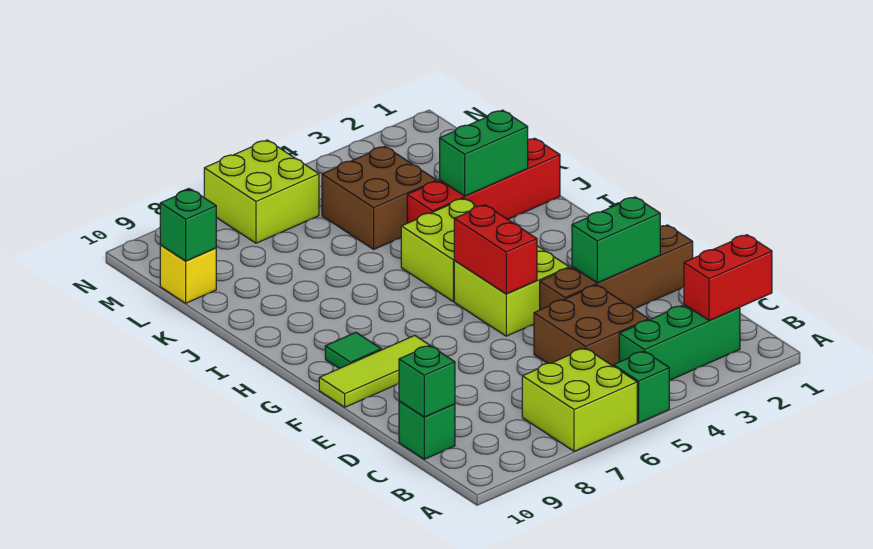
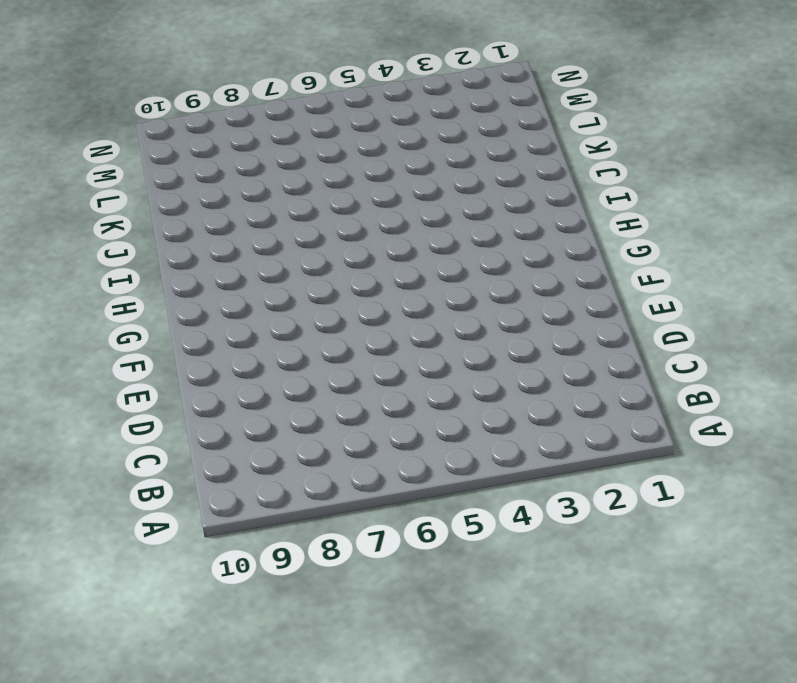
none -> green 1x1 brick [614,351,669,423]
none -> lime 2x2 brick [522,348,637,451]
none -> green 1x3 brick [619,305,740,381]

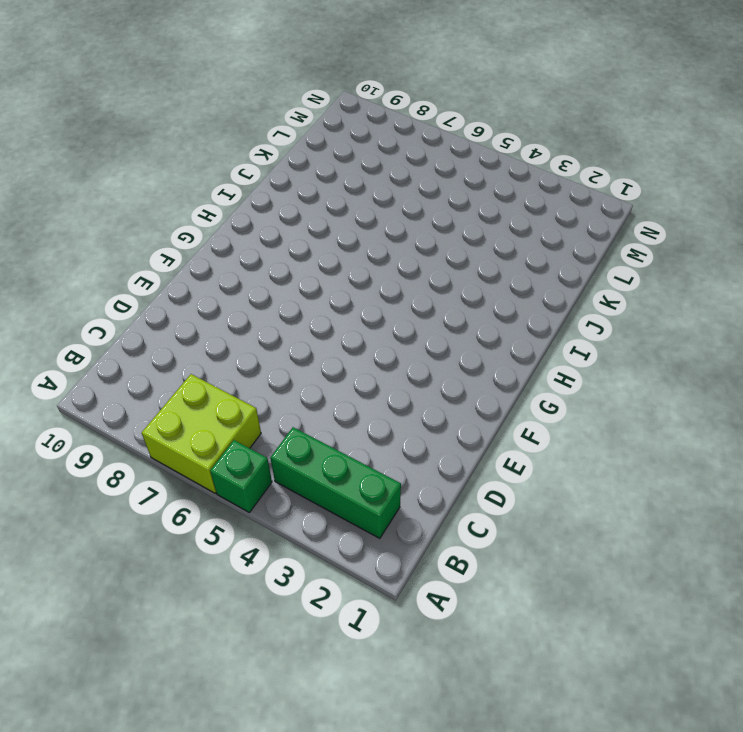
none -> brown 2x2 brick [534,285,649,366]
none -> green 1x1 brick [399,401,455,459]
none -> brown 1x4 brick [540,225,693,310]

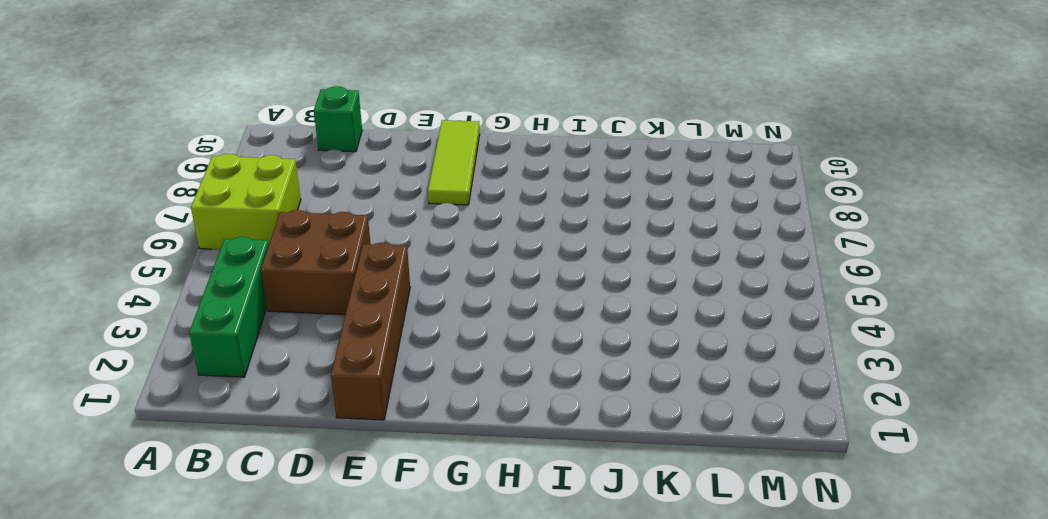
none -> green 1x1 brick [614,351,669,423]
none -> lime 2x2 brick [454,246,569,336]
none -> green 1x1 tile [325,332,381,369]

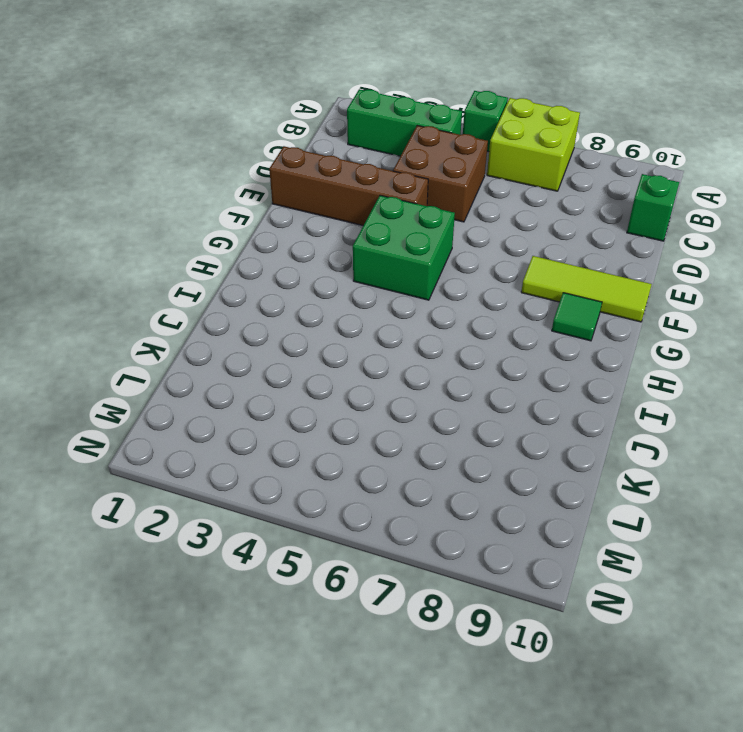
green 2x2 brick [353,195,455,300] -> lime 2x2 brick [454,246,569,336]
none -> lime 2x2 brick [401,198,477,301]
none -> red 1x4 brick [407,138,560,223]
none -> brown 2x2 brick [322,146,437,249]

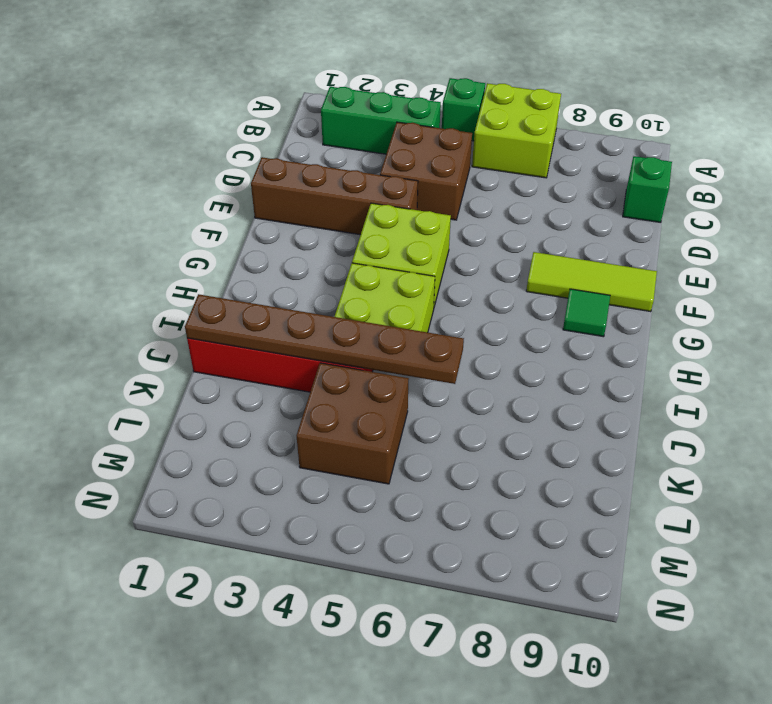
brown 1x6 plate [185,294,464,384] -> green 1x2 brick [440,110,528,196]
none -> yellow 1x1 brick [160,245,216,303]
none -> lime 2x2 brick [204,140,319,243]
none -> red 1x2 brick [684,235,772,321]

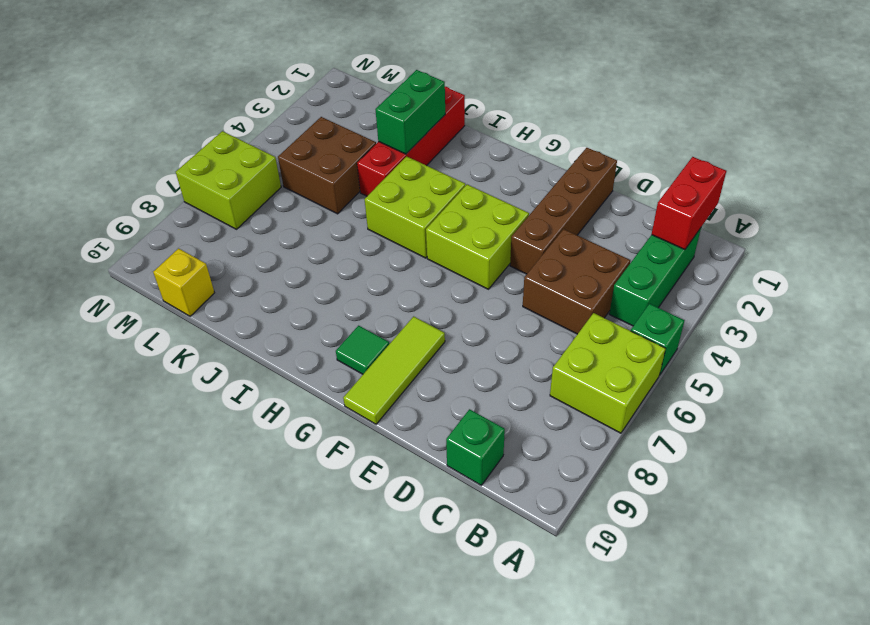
none -> green 1x1 brick [399,345,455,417]
none -> green 1x2 brick [572,197,660,283]
none -> red 1x2 brick [454,205,537,294]

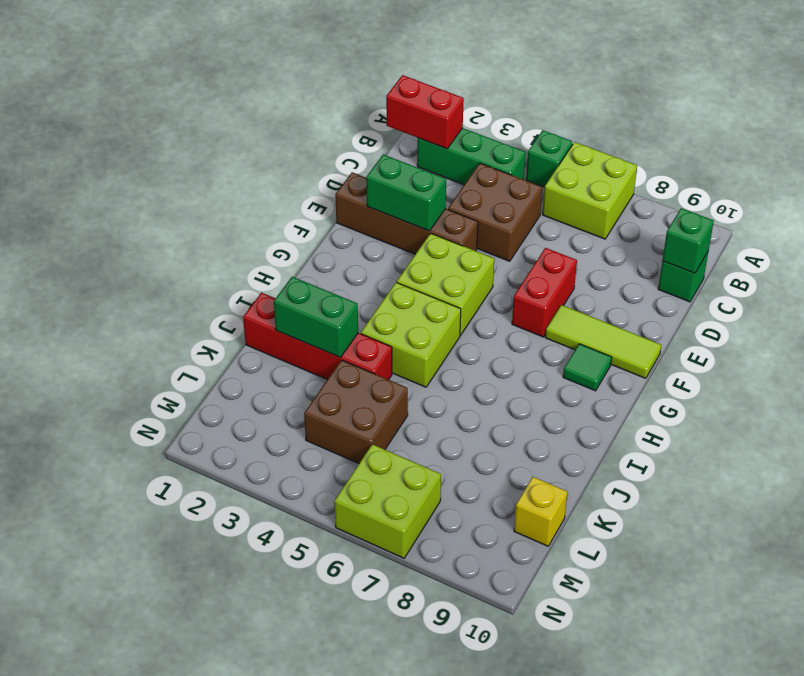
red 1x2 brick [512,248,577,337] -> red 1x2 brick moved to [454,205,537,294]
none -> green 1x1 brick [160,189,216,261]

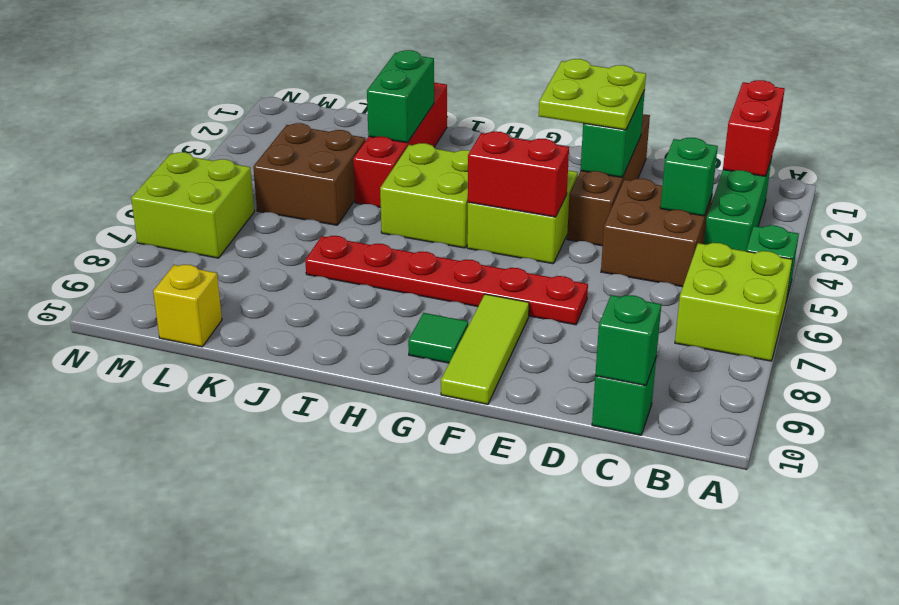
green 1x1 brick [660,138,718,216] -> green 1x1 brick moved to [160,189,216,261]
lime 2x2 plate [539,59,646,130] -> none
red 1x6 plate [305,236,588,325] -> none

